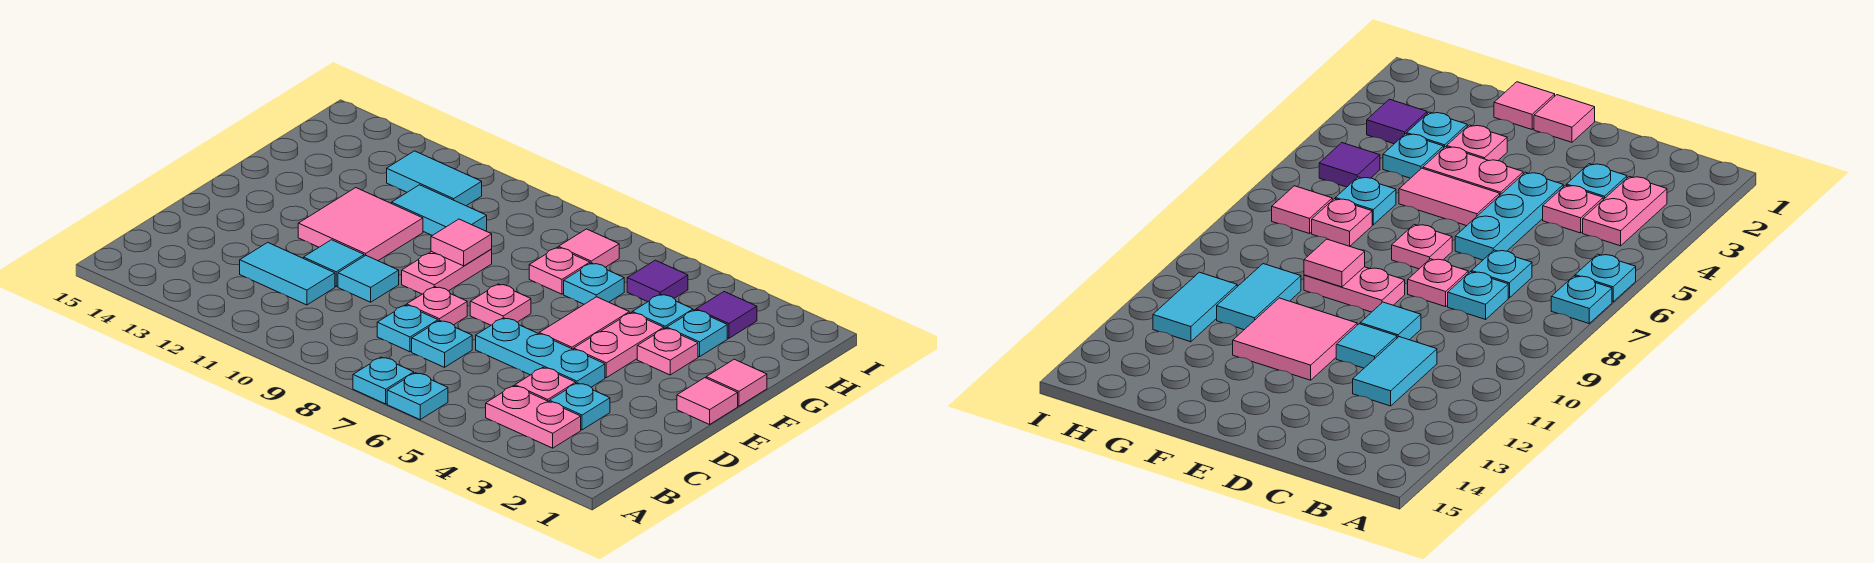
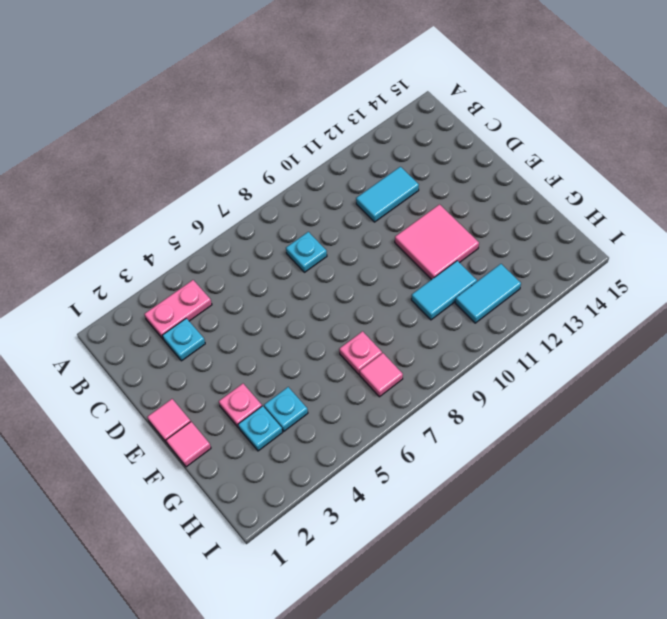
none -> cyan 1x1 plate [387,373,448,419]
none -> cyan 1x1 plate [353,357,414,404]
none -> pink 1x1 plate [515,368,576,401]
none -> cyan 1x1 plate [412,320,472,367]

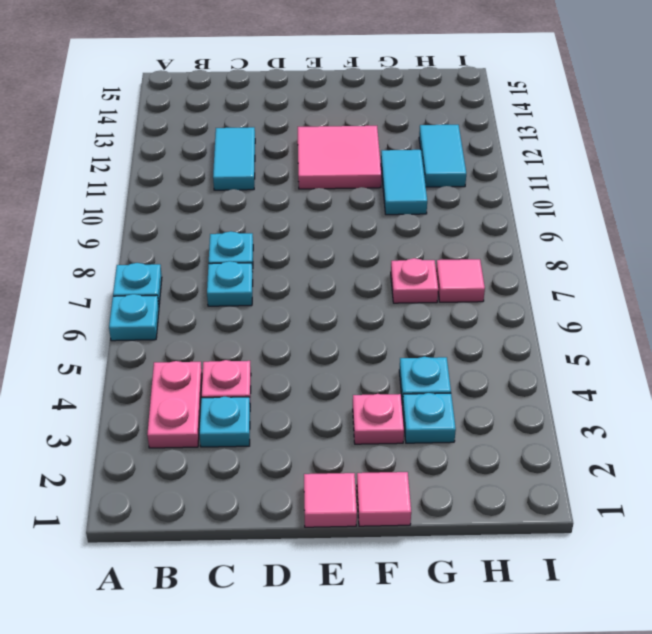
none -> cyan 1x3 plate [476,318,605,387]
none -> pink 1x1 plate [407,287,467,325]
none -> cyan 1x1 tile [338,256,399,302]
none -> cyan 1x1 tile [304,240,364,286]

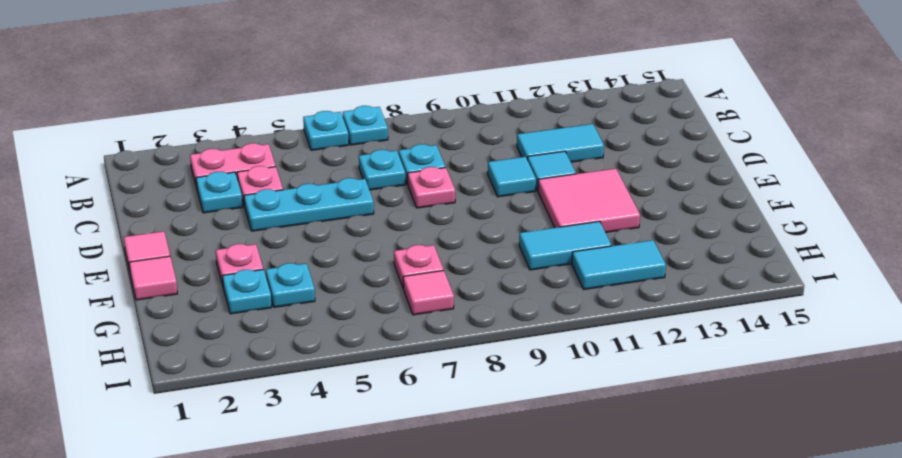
none -> pink 1x2 plate [574,313,664,378]
none -> pink 1x2 tile [539,297,629,349]
none -> pink 1x1 plate [470,284,531,325]
none -> pink 1x2 plate [402,249,492,294]

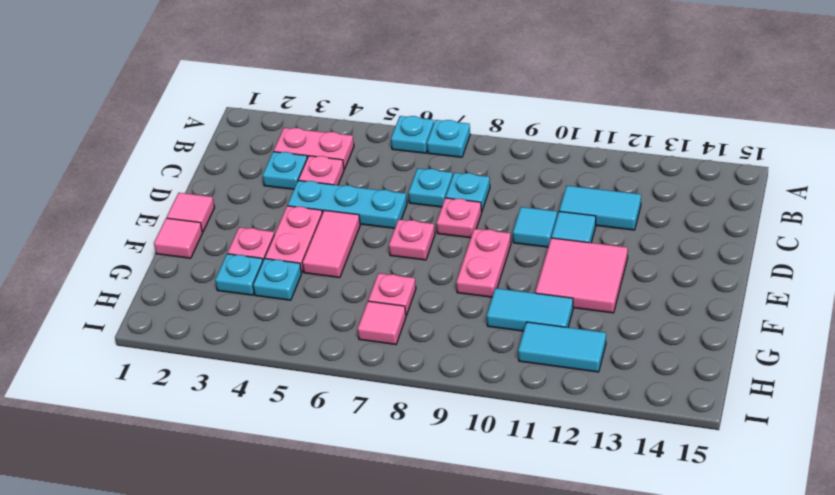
none -> cyan 1x1 plate [564,263,624,304]
none -> purple 1x1 tile [696,292,757,338]
none -> purple 1x1 tile [627,260,688,302]
none -> pink 1x1 tile [431,219,492,266]

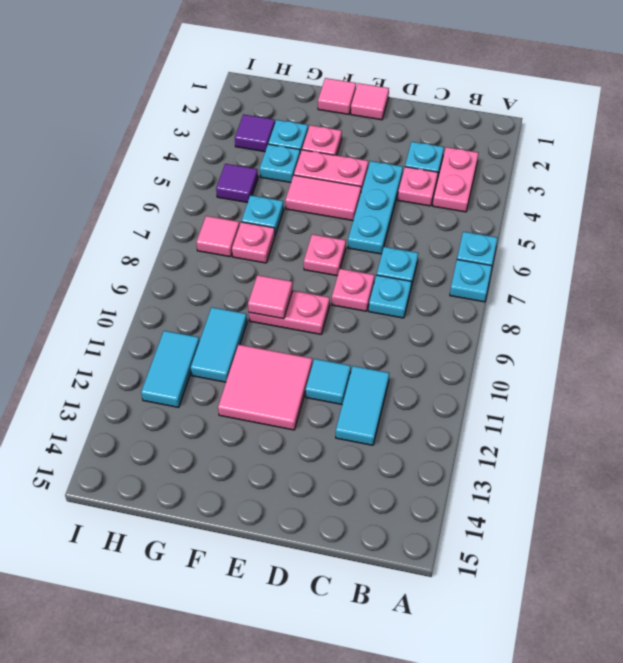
none -> cyan 1x1 tile [338,256,399,302]

